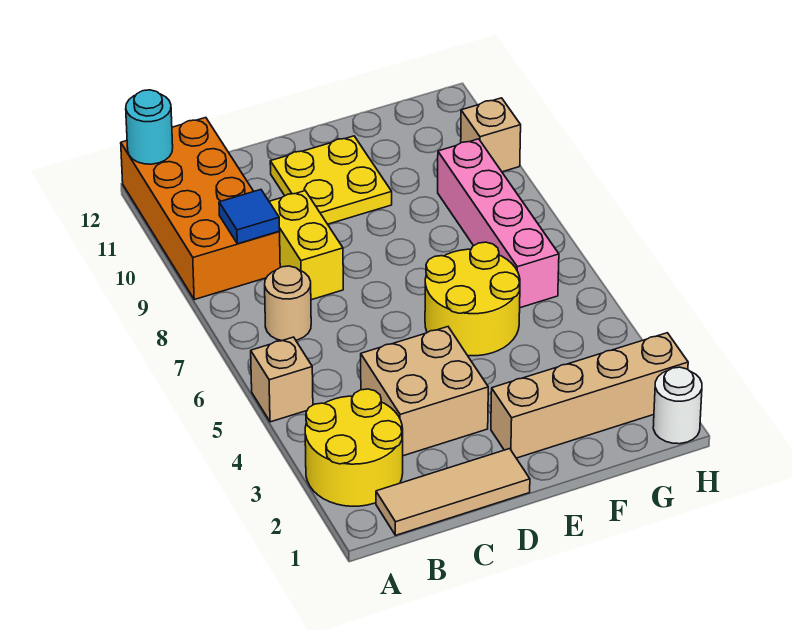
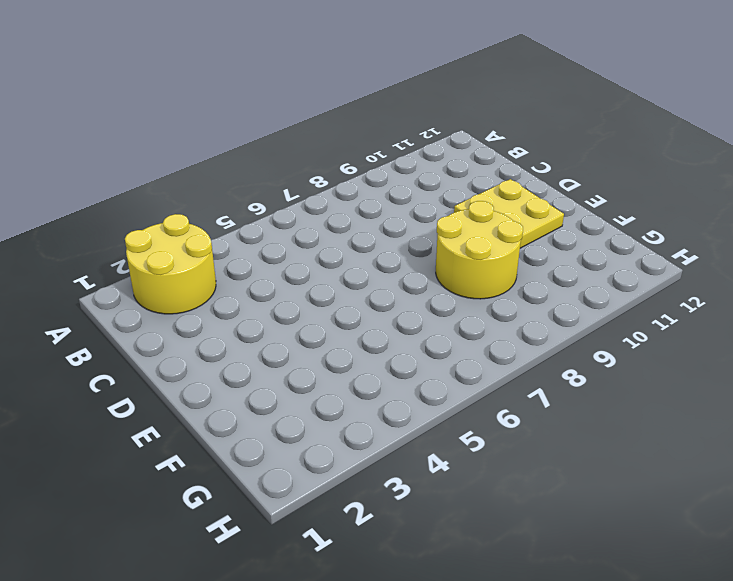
yellow 2x2 round brick [436,201,523,299] -> yellow 2x2 round brick moved to [425,242,520,356]
none -> tan 1x1 brick [251,337,313,422]
none -> orange 2x4 brick [121,118,280,300]
none -> tan 1x3 tile [376,449,530,535]

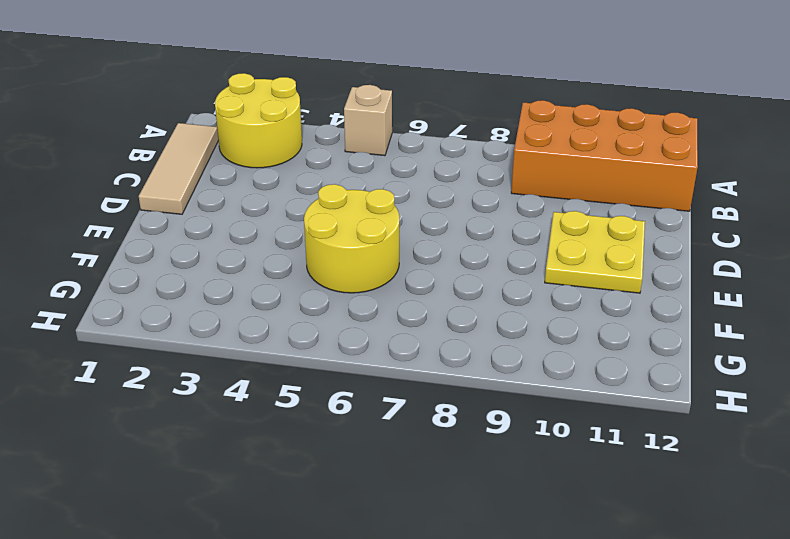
none -> tan 1x1 round brick [265,266,311,341]
none -> tan 2x2 brick [361,327,488,456]
none -> yellow 1x2 brick [269,191,343,300]

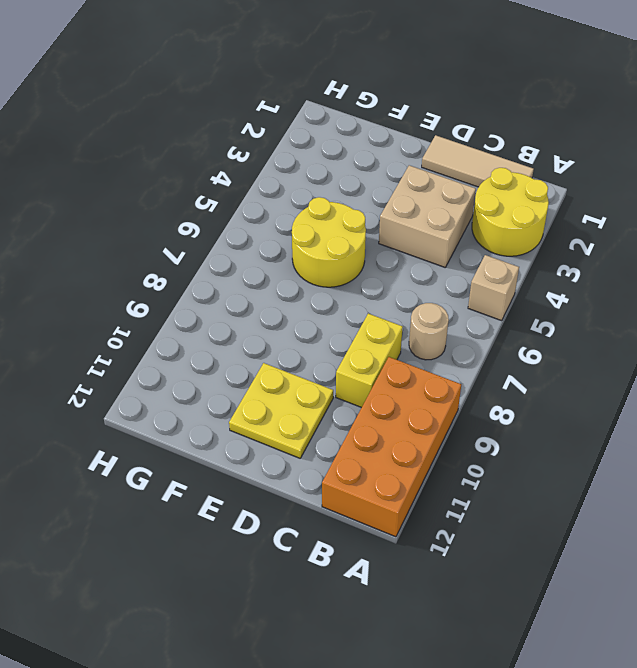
none -> tan 1x4 brick [491,333,688,458]
none -> pink 1x4 brick [438,139,559,308]
none -> white 1x1 round brick [653,367,702,444]

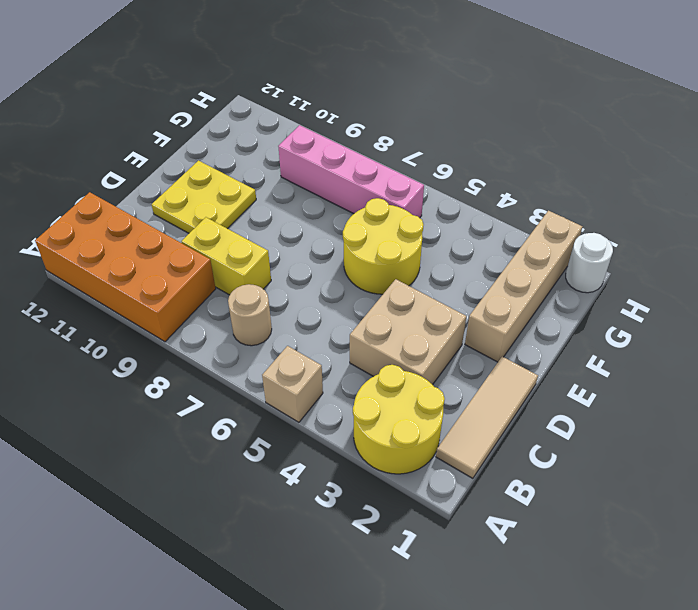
none -> tan 1x1 brick [461,98,521,172]
none -> cyan 1x1 round brick [126,90,173,164]
none -> blue 1x1 tile [219,190,280,244]

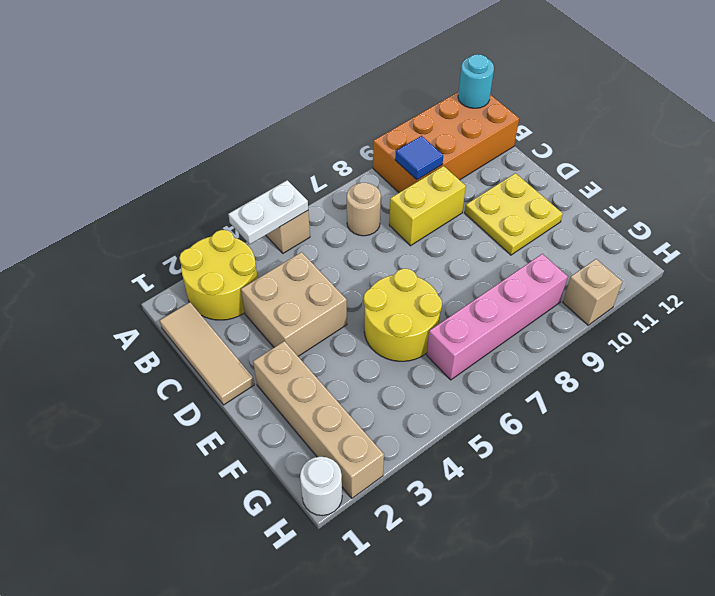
white 1x2 plate [228,180,308,244] -> none

